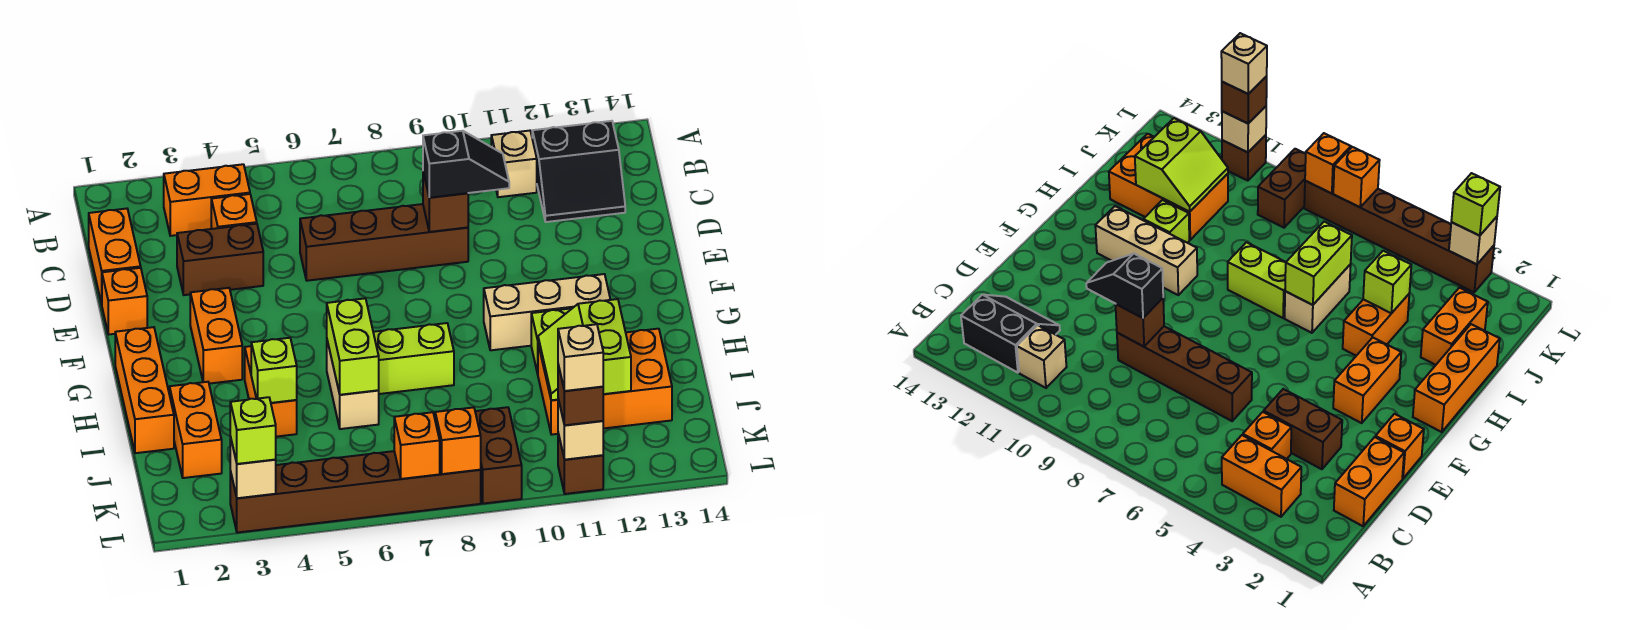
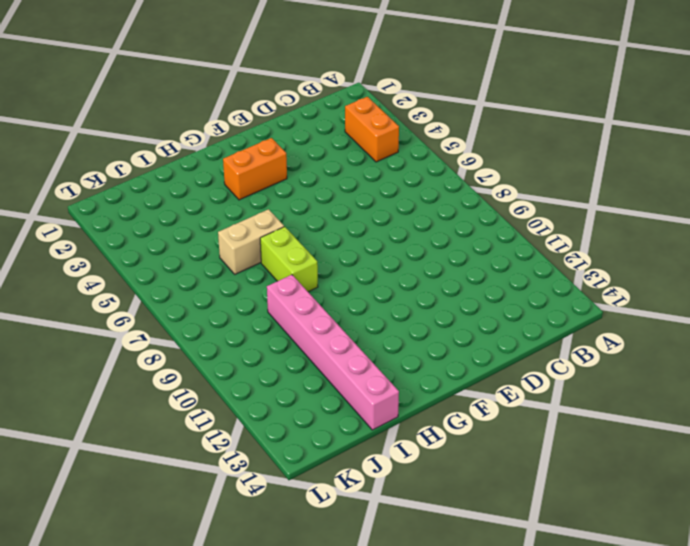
pink 1x6 brick [267,275,399,430] -> orange 2x3 brick [538,329,672,435]
none -> tan 1x1 brick [491,131,537,197]
none -> black 2x2 slope [532,121,625,222]
none -> orange 1x2 brick [89,209,141,304]
none -> orange 1x1 brick [211,194,257,229]

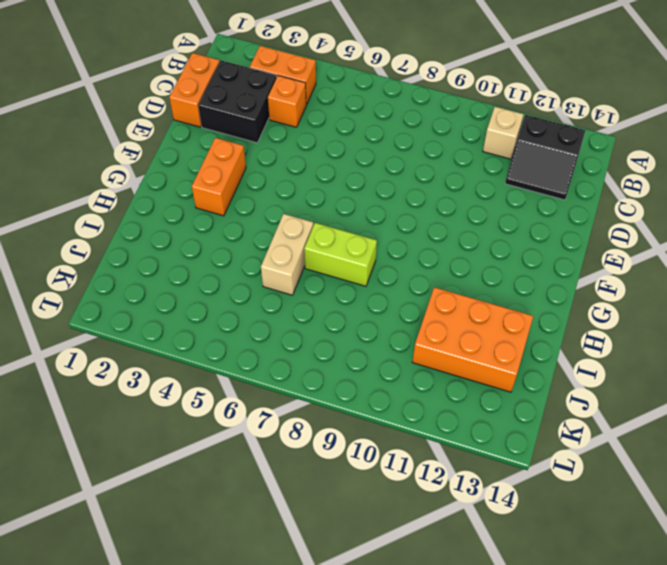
black 2x2 brick [198,61,277,143] -> brown 1x2 brick [177,224,263,295]
none -> brown 1x4 brick [300,204,468,281]
none -> orange 1x1 brick [102,268,147,335]
none -> orange 1x3 brick [115,327,174,453]
none -> tan 1x3 brick [484,274,610,350]

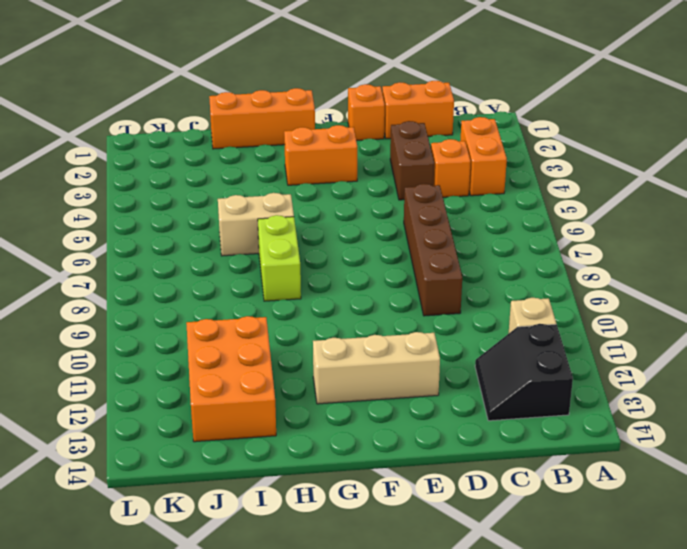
tan 1x3 brick [313,332,440,404] -> tan 1x3 brick turned to [484,274,610,350]
none -> orange 1x2 brick [245,346,297,437]
none -> lime 1x1 brick [531,309,571,374]
none -> orange 1x2 brick [170,382,222,478]
none -> brown 1x2 brick [475,407,522,504]

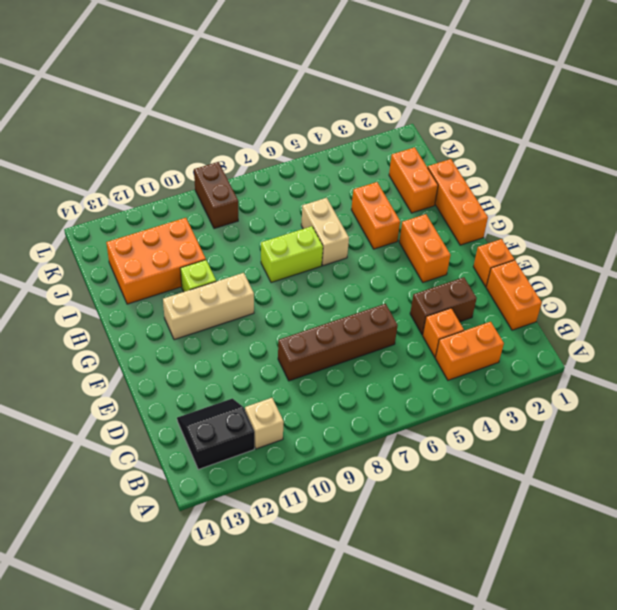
none -> brown 1x6 brick [230,451,481,533]
none -> brown 1x1 brick [558,434,603,494]
none -> brown 1x1 brick [423,172,468,232]
none -> lime 1x2 brick [327,298,379,395]

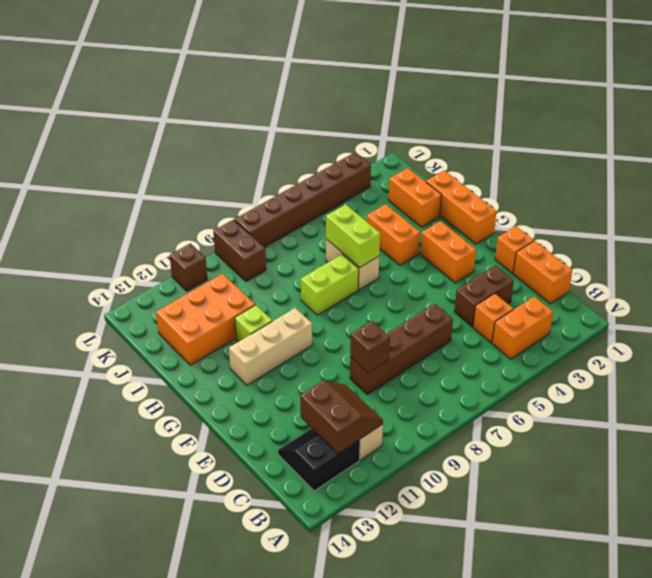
brown 2x2 slope [300,381,383,454] -> none
none -> lime 1x1 brick [251,338,297,403]
none -> lime 2x2 slope [538,299,631,400]
none -> tan 1x1 brick [230,437,276,498]
none -> orange 1x1 brick [394,412,440,479]

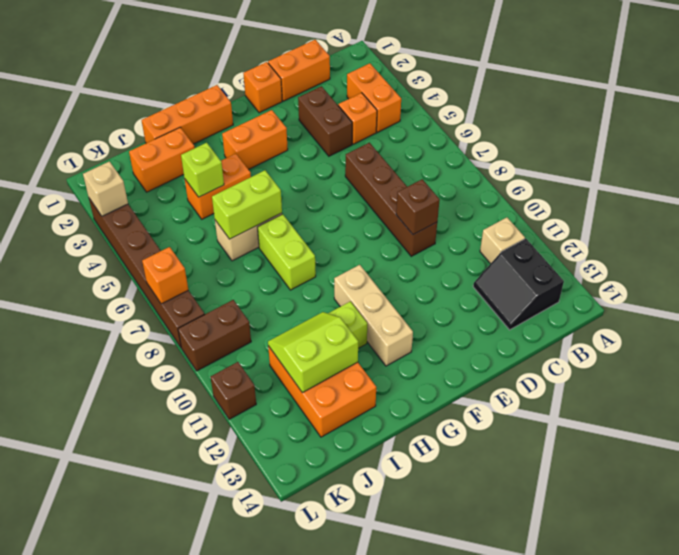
none -> orange 1x1 brick [435,407,481,474]
none -> tan 1x1 brick [558,399,603,460]
none -> black 1x2 slope [423,131,509,198]
none -> lime 1x1 brick [230,397,276,464]

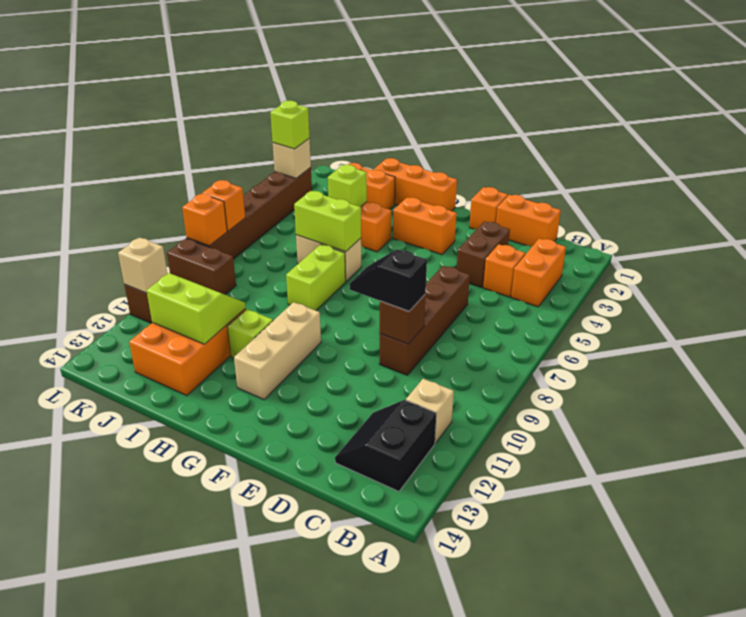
black 1x2 slope [350,249,427,311] -> black 1x2 slope turned to [423,131,509,198]
none -> brown 1x1 brick [558,365,603,425]
none -> tan 1x1 brick [558,324,603,391]

